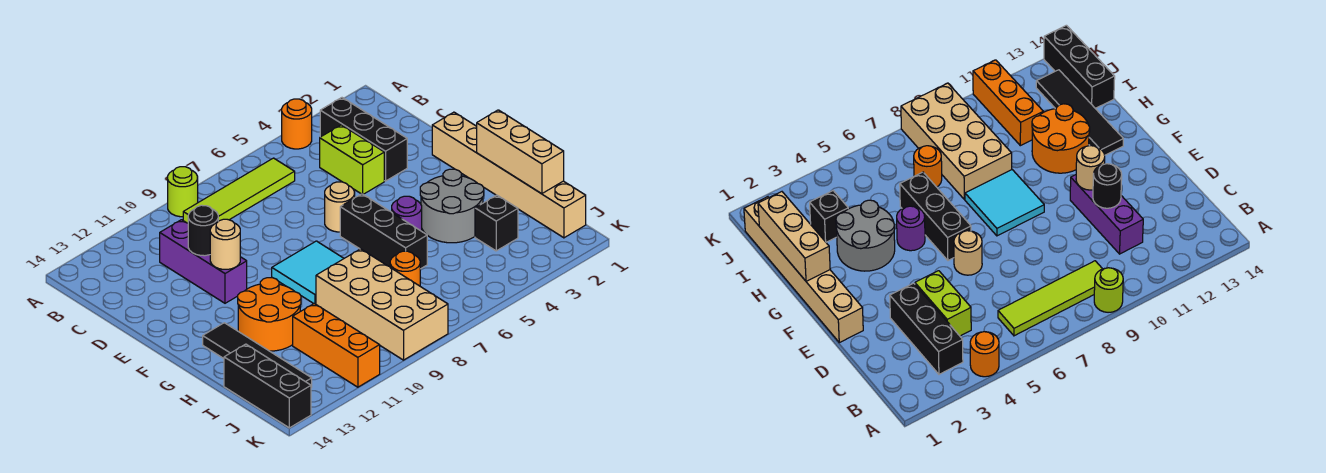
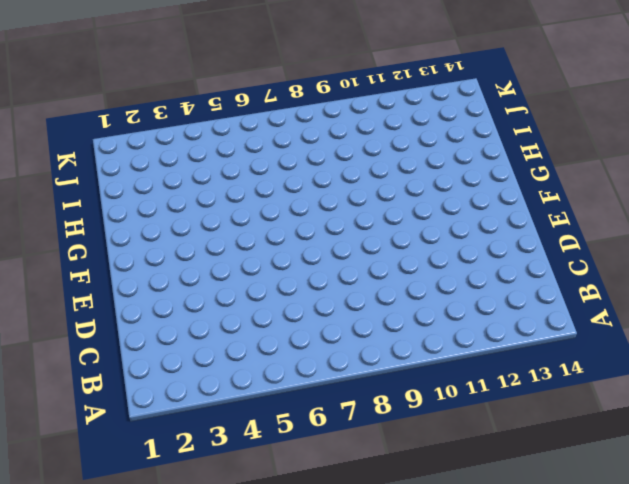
none -> orange 1x1 round brick [282,99,312,149]
none -> lime 1x1 round brick [168,167,198,217]
none -> black 1x3 brick [320,98,407,181]

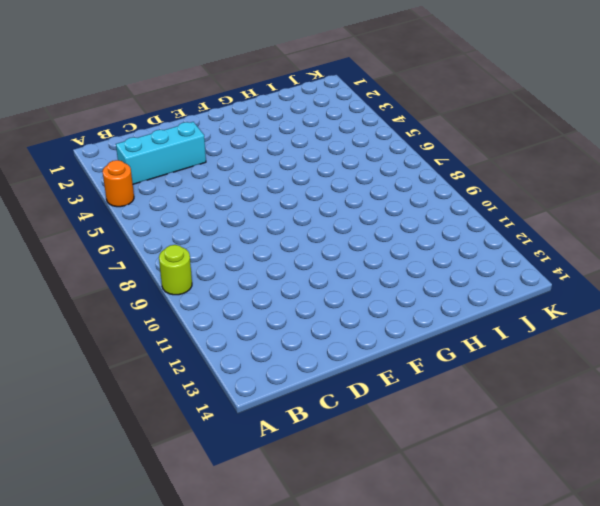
cyan 1x3 brick [116,122,206,184] -> black 1x3 brick [320,98,407,181]
none -> lime 1x4 tile [183,158,295,223]
none -> lime 1x2 brick [320,125,384,194]
none -> purple 1x3 brick [160,220,247,303]

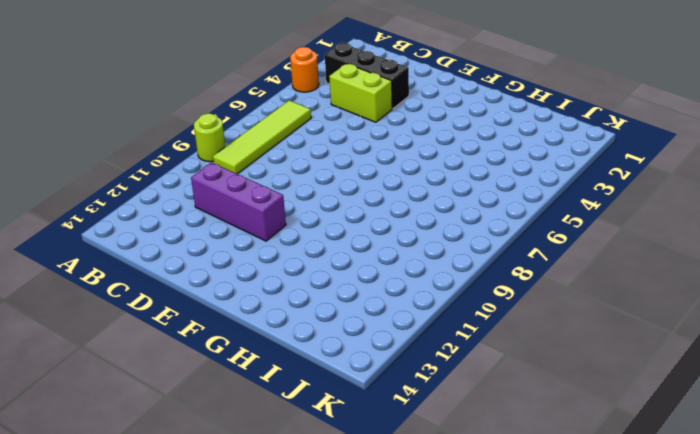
none -> tan 1x6 brick [432,112,586,238]
none -> tan 1x1 round brick [325,182,355,232]
none -> black 1x3 brick [340,194,427,269]

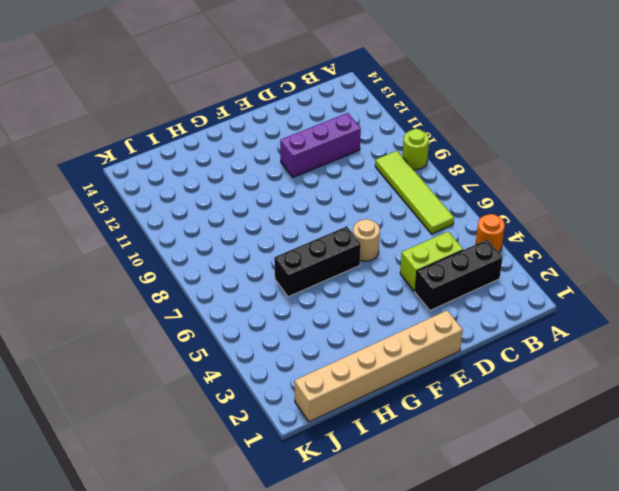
none -> cyan 2x2 tile [272,241,344,304]
none -> grey 2x2 round brick [420,169,484,243]
none -> purple 1x1 round brick [392,196,422,231]

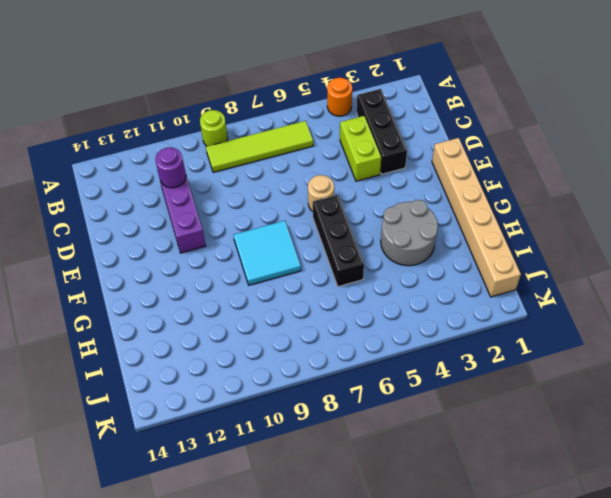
purple 1x1 round brick [155,147,186,188] -> purple 1x1 round brick moved to [392,196,422,231]
none -> orange 2x2 round brick [238,278,301,351]
none -> black 1x4 tile [203,323,312,388]
none -> tan 2x4 brick [316,249,448,360]

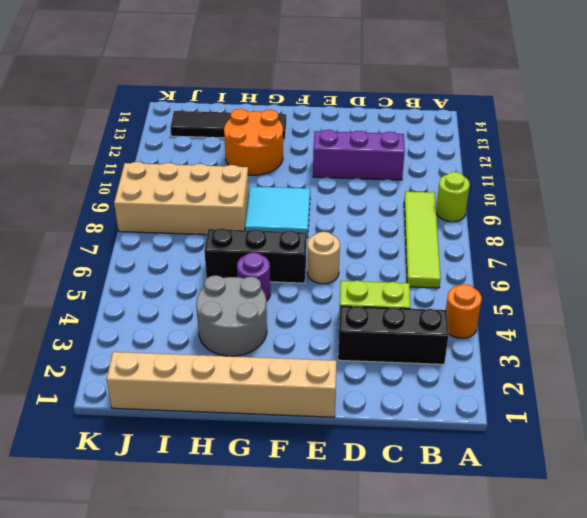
none -> black 1x1 brick [475,195,518,251]
none -> orange 1x1 round brick [390,251,420,286]
none -> orange 1x3 brick [293,304,380,387]

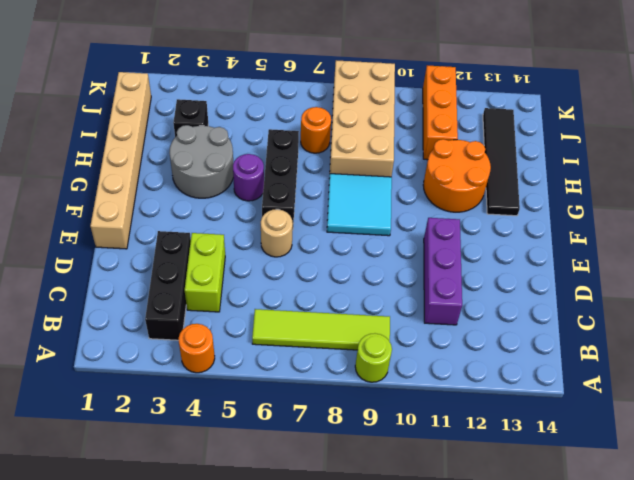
none -> black 1x3 brick [224,344,311,428]
none -> black 1x1 round brick [188,205,218,256]
none -> tan 1x1 round brick [210,219,240,269]

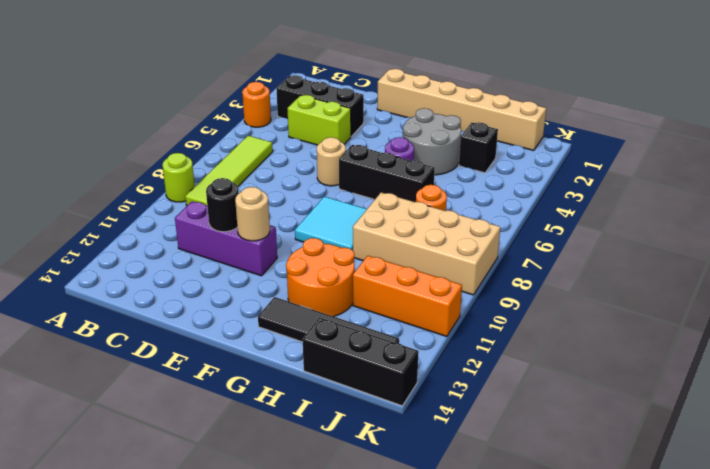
none -> tan 1x3 brick [477,110,564,194]

